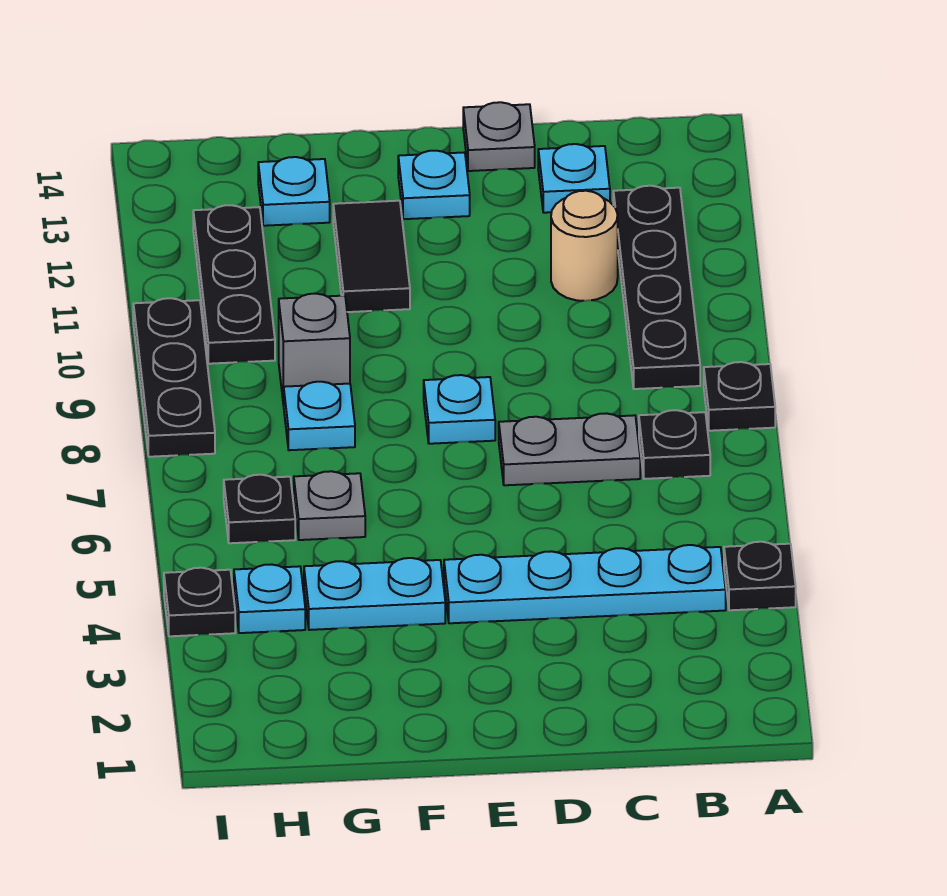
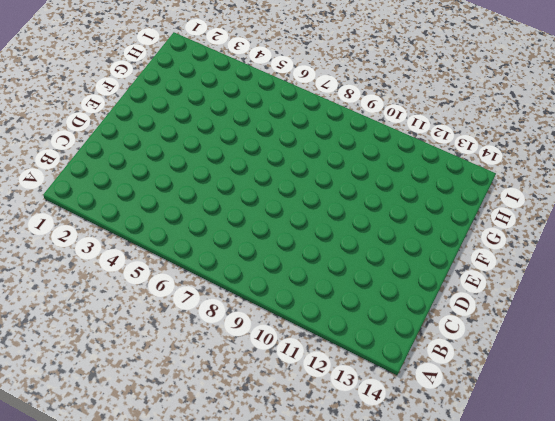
none -> black 1x1 plate [724,542,796,610]
none -> black 1x1 plate [704,362,775,431]
none -> cyan 1x4 plate [444,545,726,623]

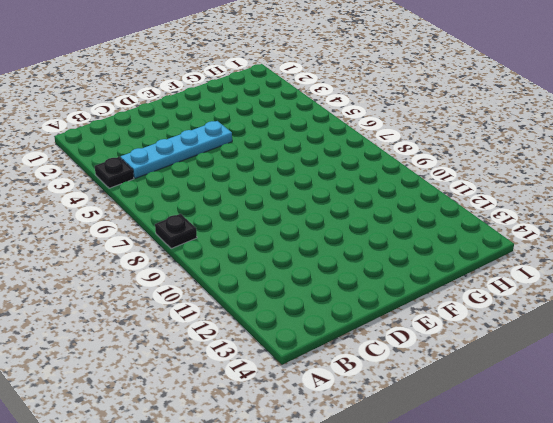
none -> black 1x1 plate [639,410,710,479]
none -> black 1x4 plate [613,186,700,389]
none -> grey 1x2 plate [499,413,640,485]

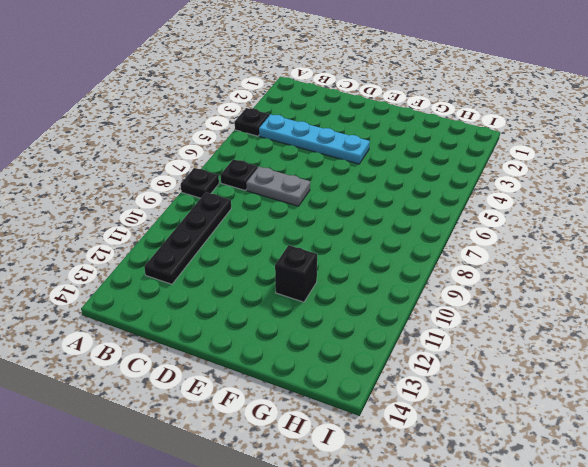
black 1x1 brick [275,245,317,302] -> black 1x2 tile [333,201,410,312]
none -> tan 1x1 round brick [551,191,618,301]
none -> cyan 1x1 plate [538,144,610,213]
none -> grey 1x1 plate [463,102,535,171]

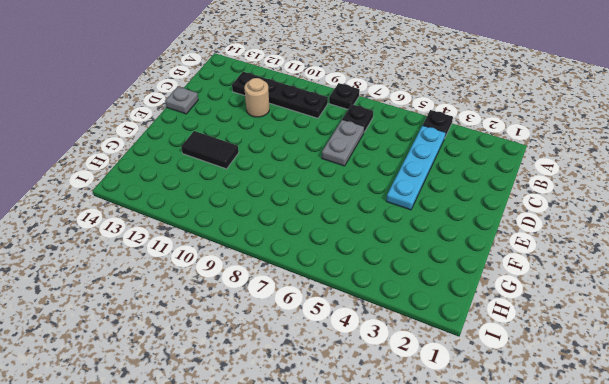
none -> cyan 1x1 plate [538,144,610,213]
none -> cyan 1x1 plate [424,375,495,444]
none -> cyan 1x1 plate [398,151,470,219]

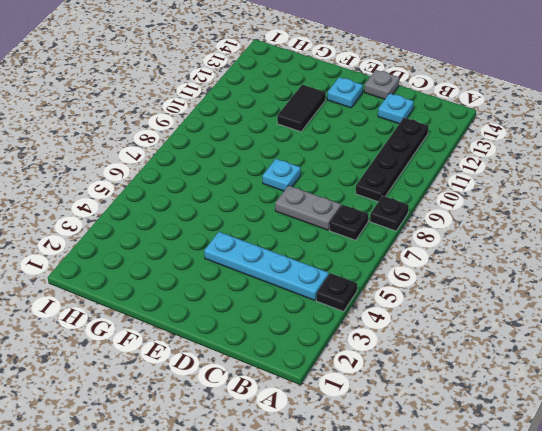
none -> tan 1x1 round brick [551,191,618,301]
none -> cyan 1x2 plate [304,558,445,630]
none -> grey 1x1 plate [294,471,365,540]

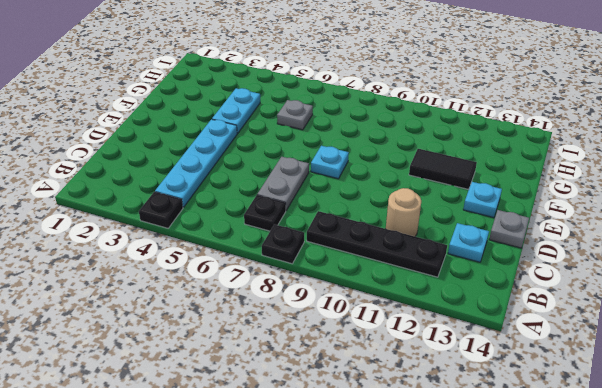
none -> cyan 1x1 plate [284,382,355,450]
none -> grey 1x1 brick [279,294,350,405]
none -> cyan 1x1 plate [258,157,330,226]

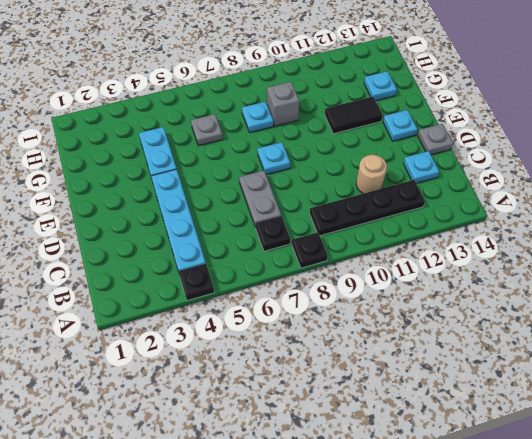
none -> cyan 1x1 plate [234,564,305,633]
none -> black 1x1 plate [224,475,295,543]
none -> black 1x3 plate [193,205,275,364]

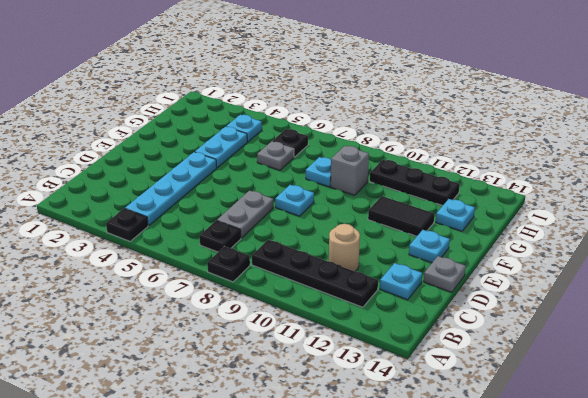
none -> black 1x1 plate [164,568,235,636]
none -> black 1x3 plate [133,298,215,457]

